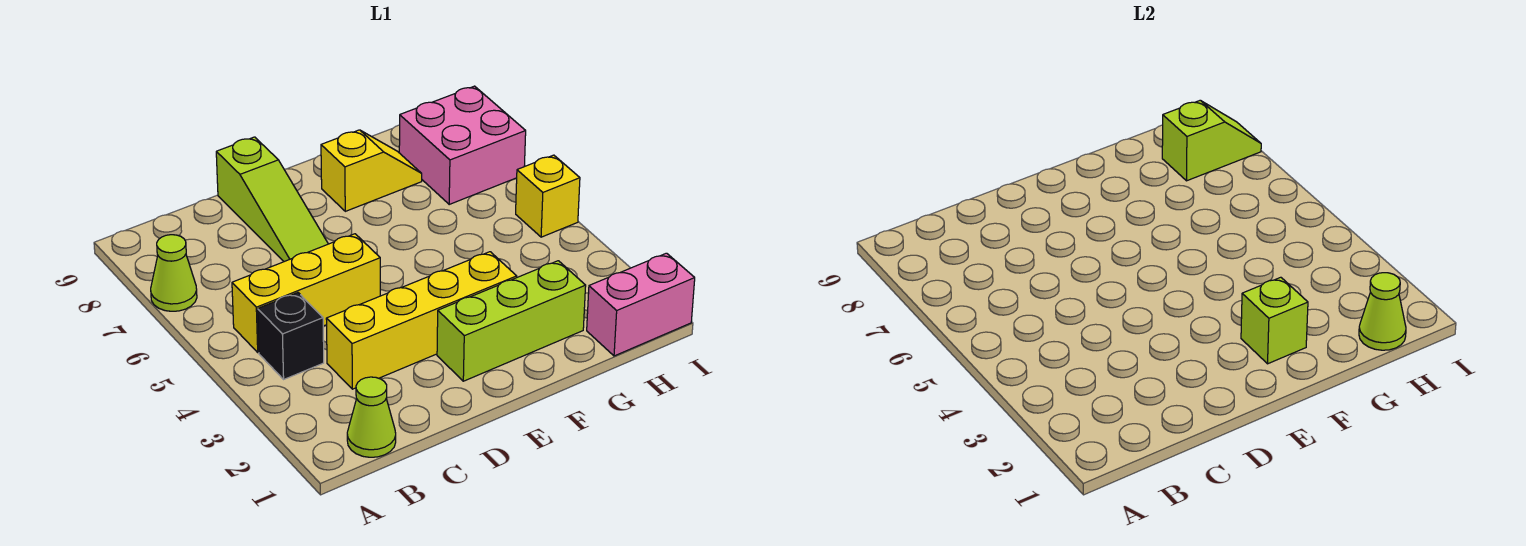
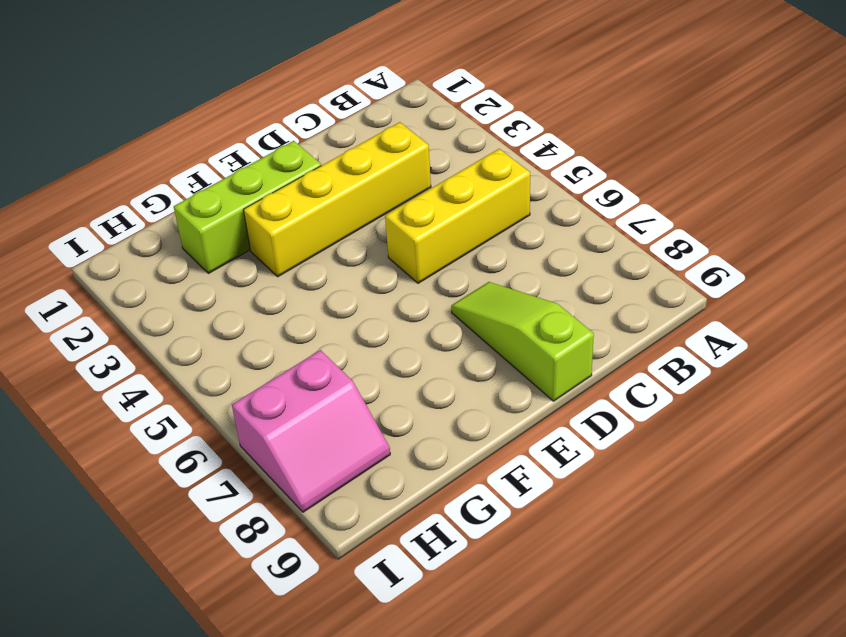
pink 2x2 slope [232,350,390,512] -> pink 2x2 brick [399,86,526,204]
none -> lime 1x1 cone [151,235,197,311]
none -> lime 1x1 cone [347,377,396,457]
none -> black 1x1 brick [258,293,324,379]

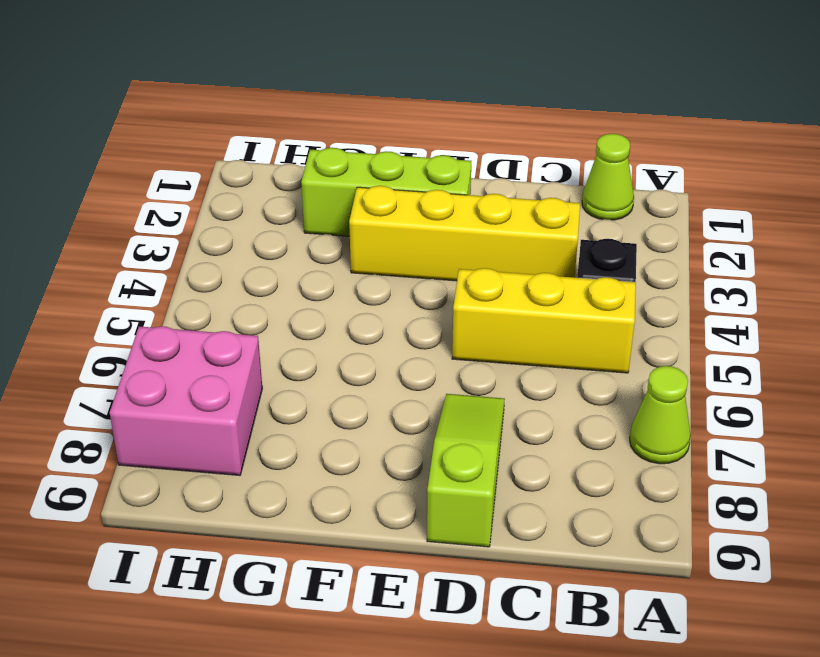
none -> yellow 1x2 slope [321,130,422,211]
none -> pink 1x2 brick [587,253,695,356]
none -> yellow 1x1 brick [516,155,580,237]

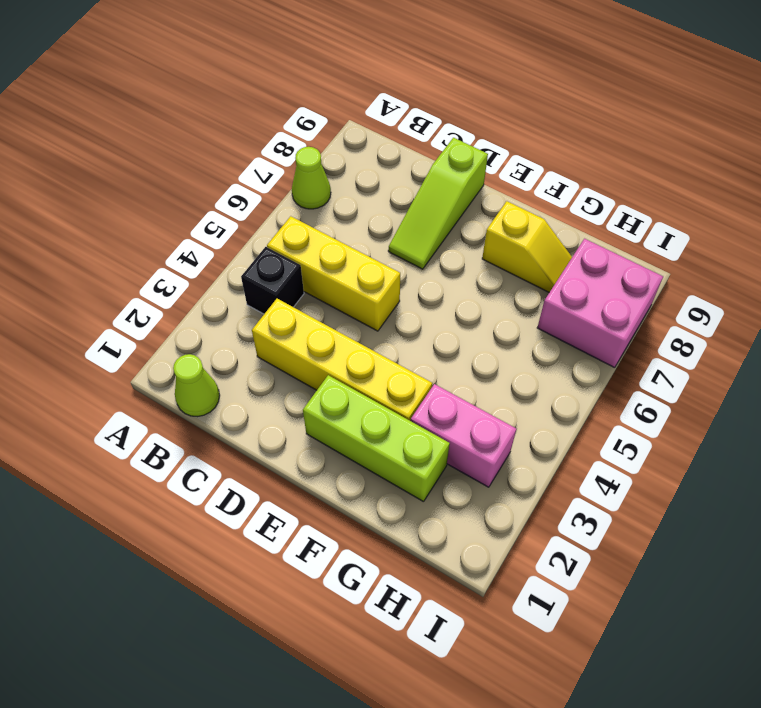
pink 1x2 brick [411,384,516,487] -> pink 1x2 brick moved to [587,253,695,356]
none -> yellow 1x1 brick [516,155,580,237]
none -> lime 1x1 brick [1241,277,1308,364]
none -> lime 1x1 cone [1359,273,1406,350]

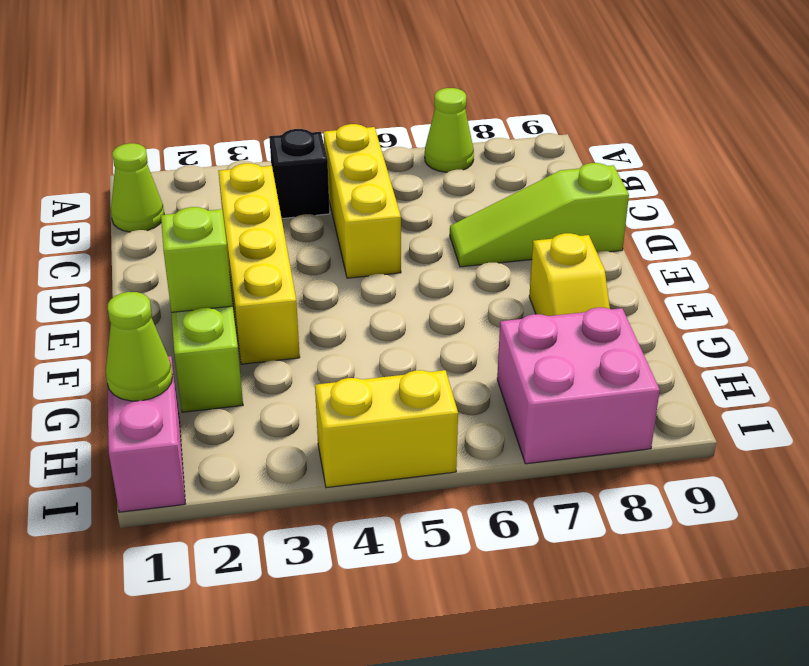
yellow 1x2 brick [315,370,458,488] -> yellow 1x1 brick [516,155,580,237]
none -> lime 1x2 slope [1162,100,1261,181]

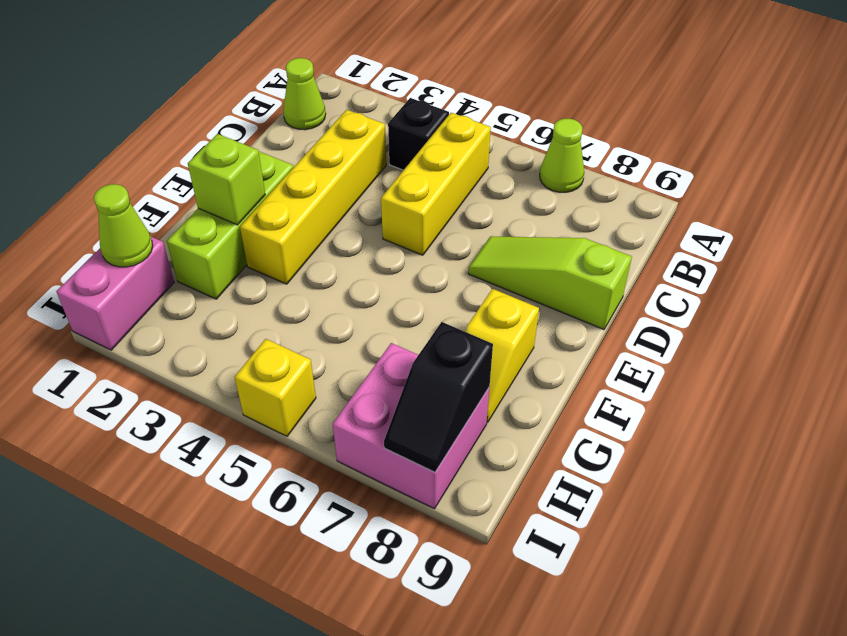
black 1x2 slope [384,322,493,472] -> lime 1x2 slope [1162,100,1261,181]

